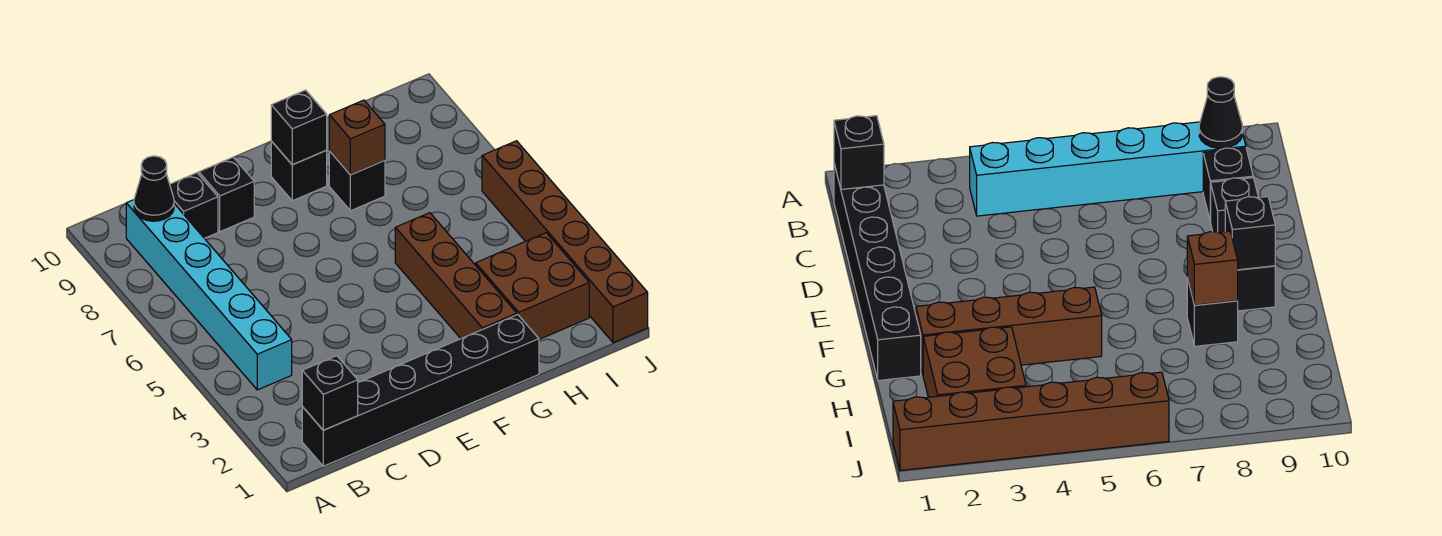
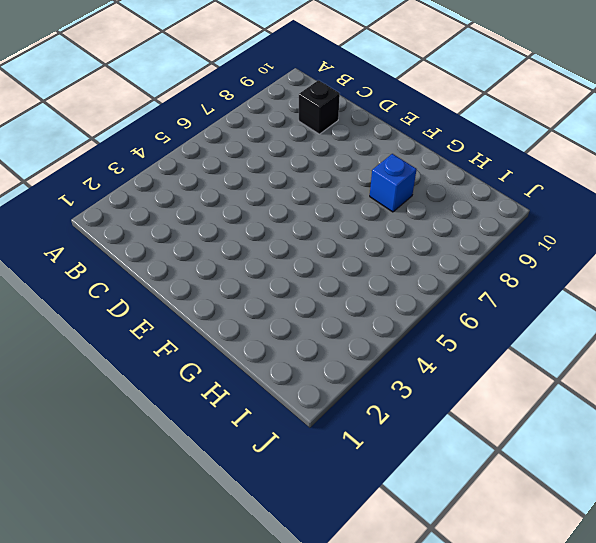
blue 1x1 brick [370,154,417,212] -> black 1x1 brick [329,151,385,211]
none -> black 1x6 brick [302,315,539,466]
none -> cyan 1x6 brick [126,200,292,390]
none -> black 1x1 brick [199,157,254,232]

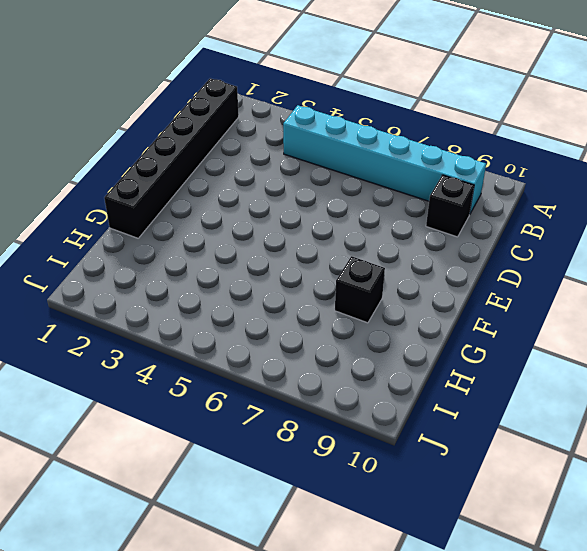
none -> black 1x1 brick [199,157,254,232]
none -> black 1x1 brick [271,141,327,201]
none -> brown 1x4 brick [395,213,517,339]

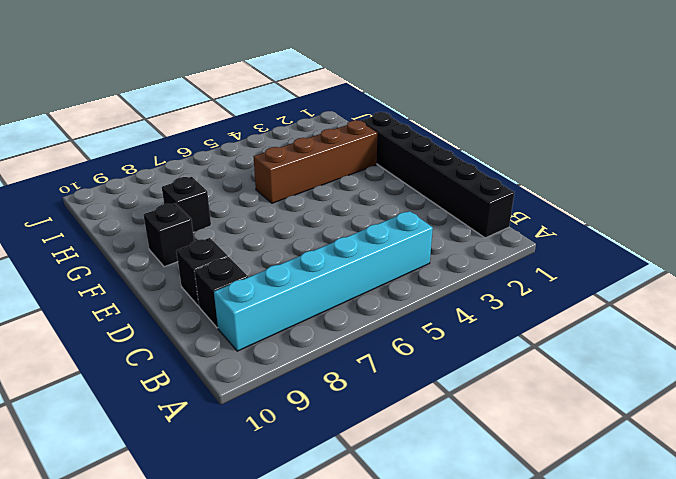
none -> brown 2x2 brick [476,233,589,339]
none -> brown 1x6 brick [482,141,648,343]
none -> black 1x1 brick [302,356,358,430]

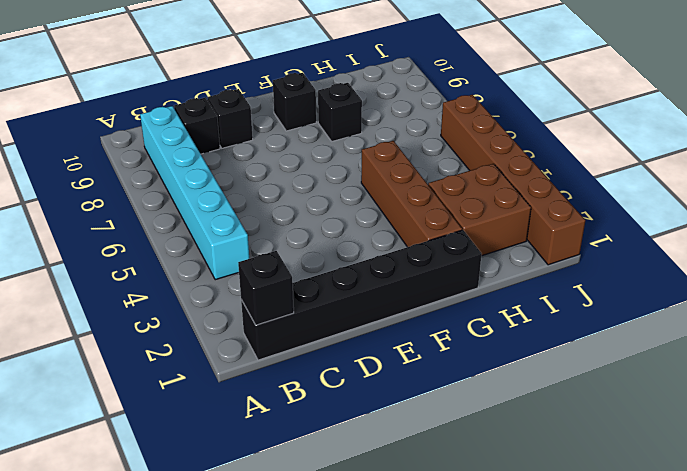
none -> black 1x1 cone [134,156,174,221]
none -> black 1x1 brick [271,90,327,165]
none -> brown 1x1 brick [329,100,385,175]

